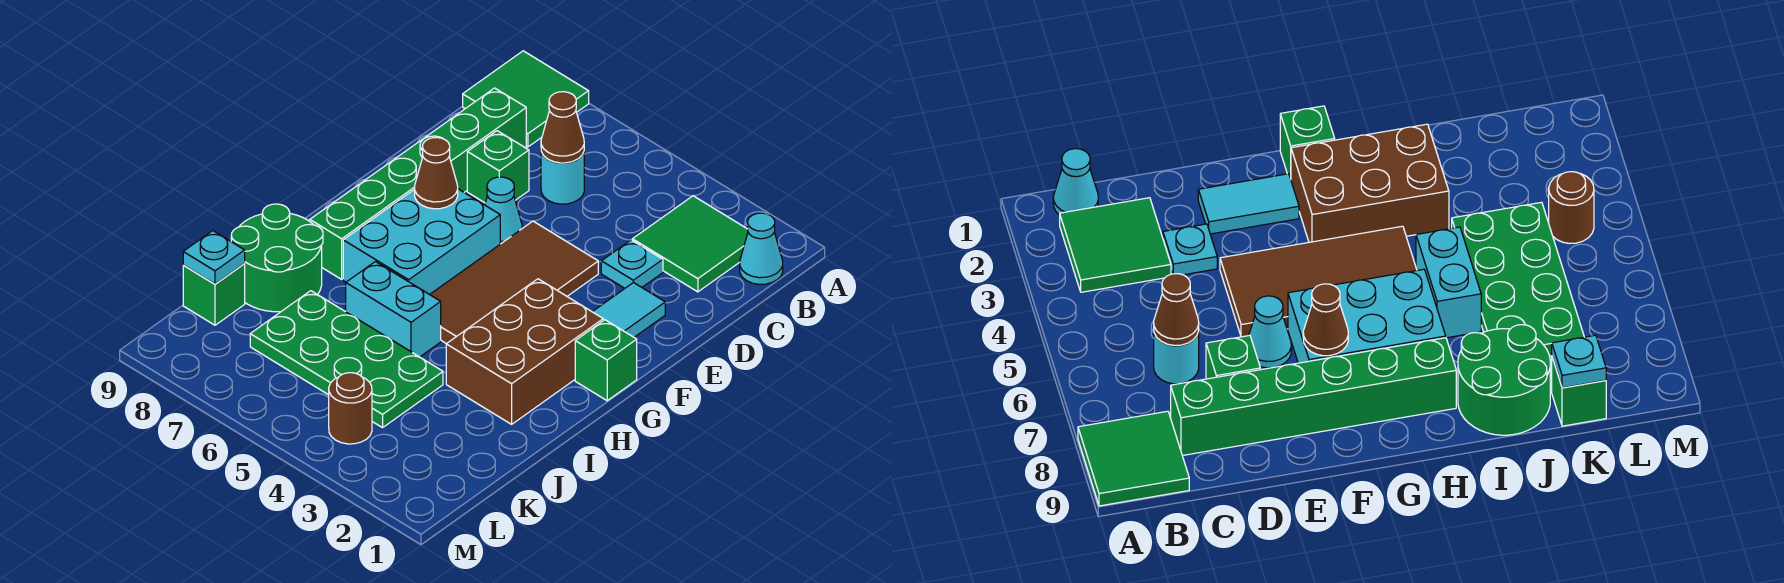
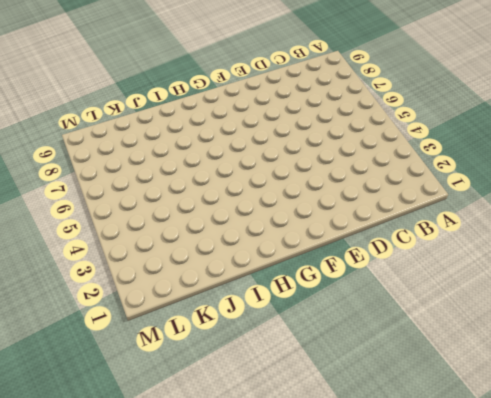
none -> green 2x2 tile [463,51,589,147]
none -> cyan 1x1 cone [740,213,783,284]
none -> green 2x2 tile [632,196,748,292]

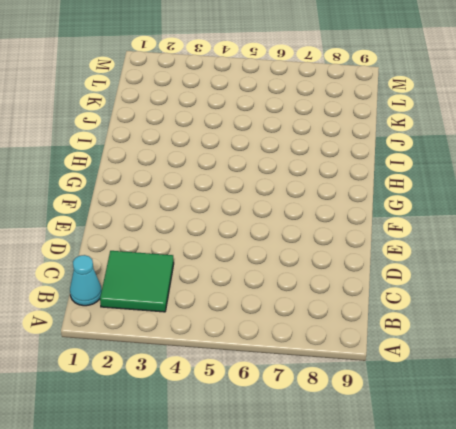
none -> green 2x2 tile [463,51,589,147]
none -> cyan 1x1 round brick [541,152,584,204]
none -> green 1x6 brick [310,88,526,279]

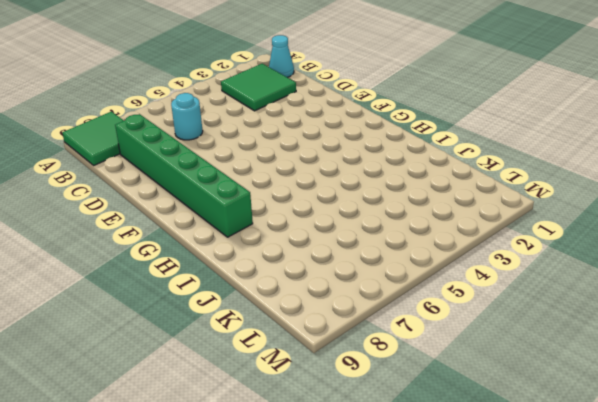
none -> cyan 1x1 plate [601,240,663,288]
none -> green 1x1 brick [467,131,529,203]
none -> cyan 1x2 tile [593,282,665,337]

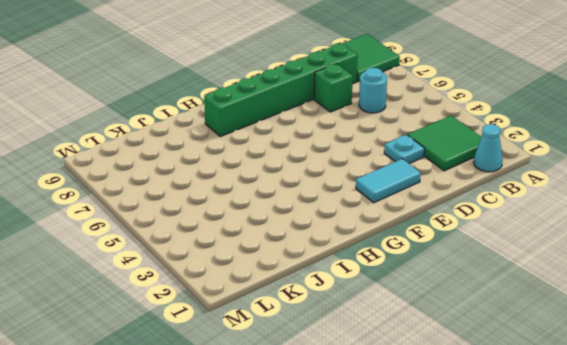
none -> brown 2x4 tile [430,221,598,344]
none -> cyan 1x1 cone [485,177,522,244]
none -> cyan 2x3 brick [343,189,500,295]

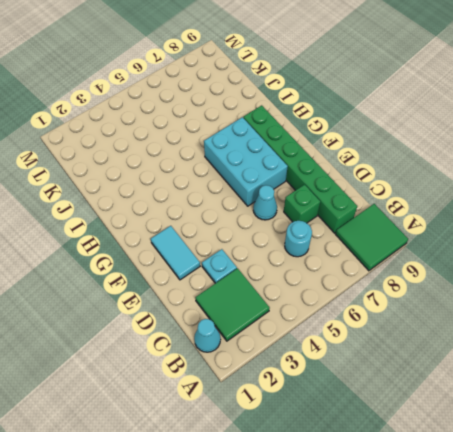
none -> brown 2x4 tile [430,221,598,344]
none -> green 1x1 brick [575,320,637,401]
none -> brown 2x3 brick [446,279,603,424]

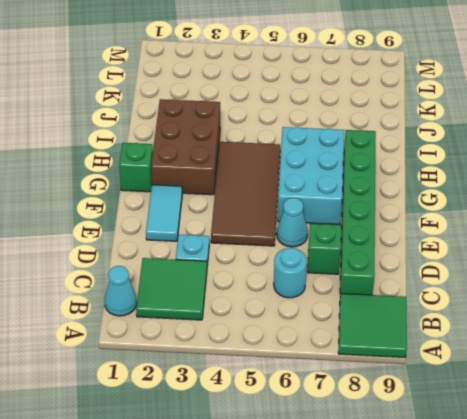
none -> cyan 1x2 brick [346,262,441,357]
none -> green 2x2 round brick [231,204,323,312]
none -> green 2x4 plate [250,291,443,428]

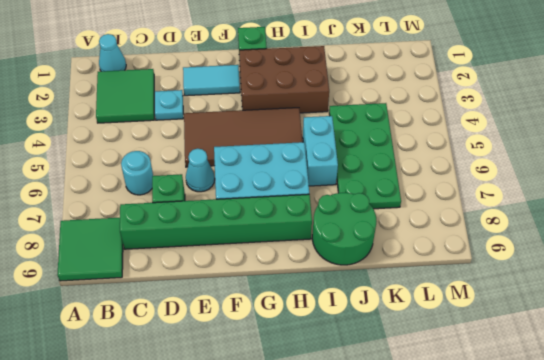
none -> green 1x1 brick [183,264,245,325]
none -> brown 1x1 round brick [329,373,372,444]
none -> brown 1x1 cone [541,92,584,163]

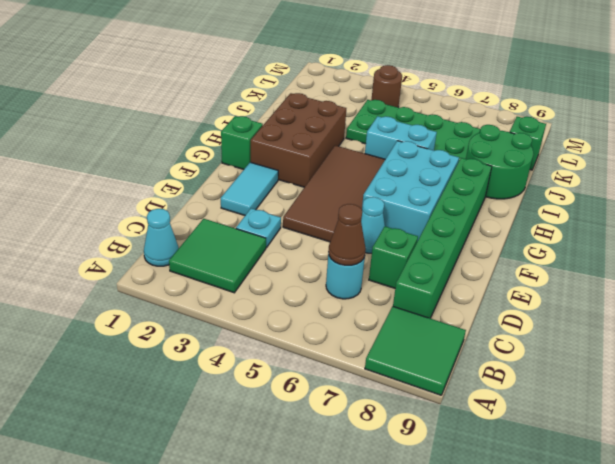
none -> brown 1x1 cone [415,137,458,209]
none -> cyan 1x1 plate [183,231,245,284]

